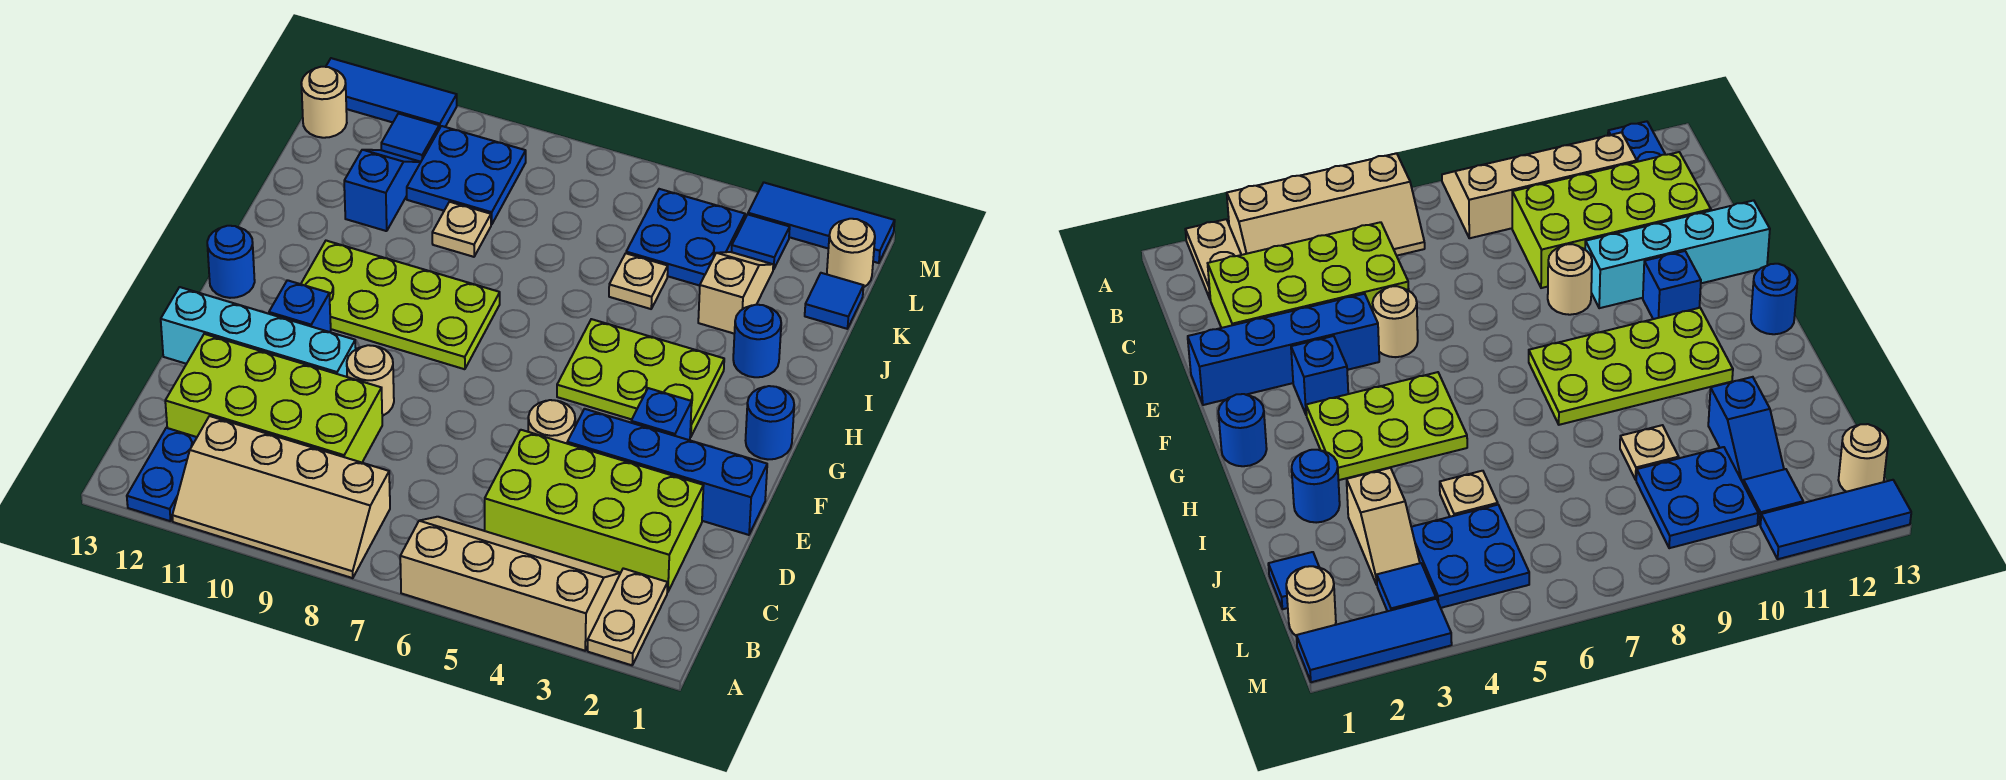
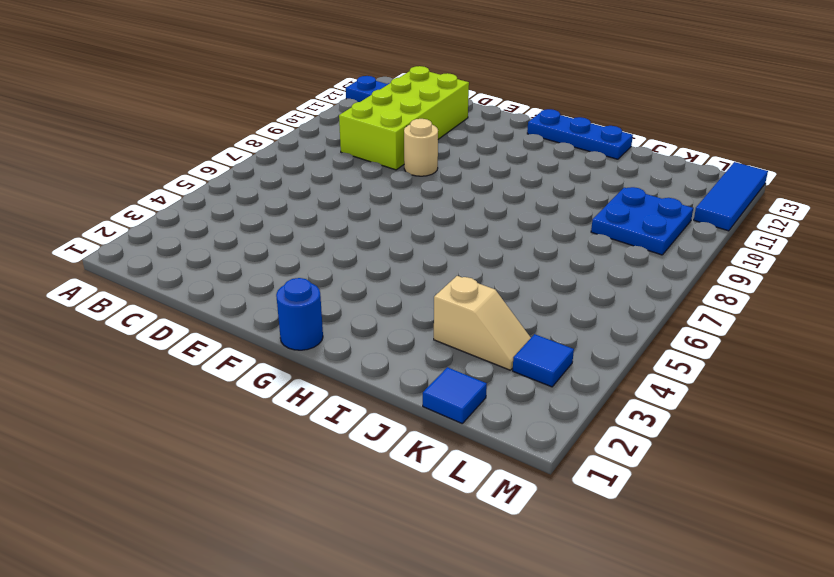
blue 1x3 plate [527,109,633,159] -> blue 1x1 round brick [207,226,255,298]
none -> tan 1x2 plate [588,568,668,665]
none -> tan 2x4 slope [400,517,620,651]
none -> tan 2x4 slope [172,416,390,578]
none -> lime 2x4 brick [485,430,704,592]

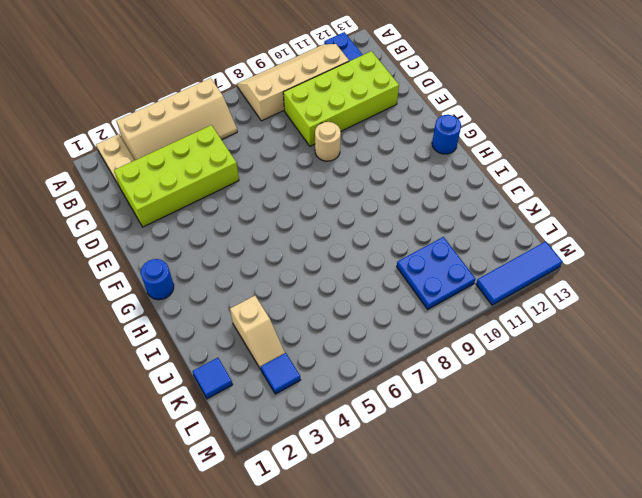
none -> blue 1x4 brick [567,409,767,535]
none -> tan 1x1 round brick [528,400,575,443]
none -> cyan 1x4 brick [161,287,356,377]
none -> blue 1x1 brick [631,388,692,440]

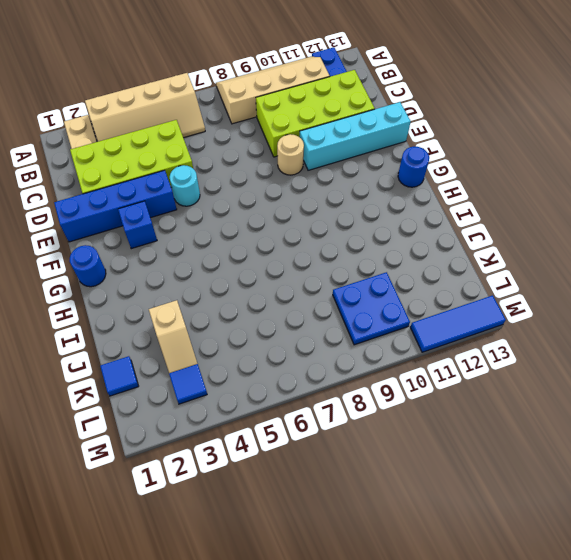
cyan 1x1 round brick [170,165,200,206] -> tan 1x1 round brick [528,400,575,443]
none -> blue 1x1 brick [269,280,331,332]
none -> lime 2x3 plate [557,319,724,437]
none -> lime 2x4 plate [301,241,500,369]
none -> blue 1x1 round brick [733,305,781,377]

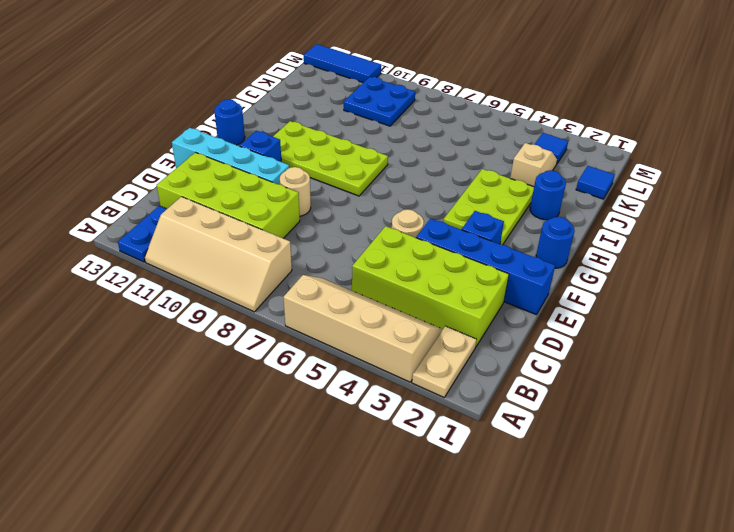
lime 2x3 plate [443,169,534,245] -> lime 2x3 plate turned to [557,319,724,437]
none -> tan 1x1 plate [609,253,668,309]
none -> tan 1x1 plate [432,202,491,257]
none -> blue 1x2 slope [344,150,421,231]
none -> blue 2x2 plate [626,189,745,286]

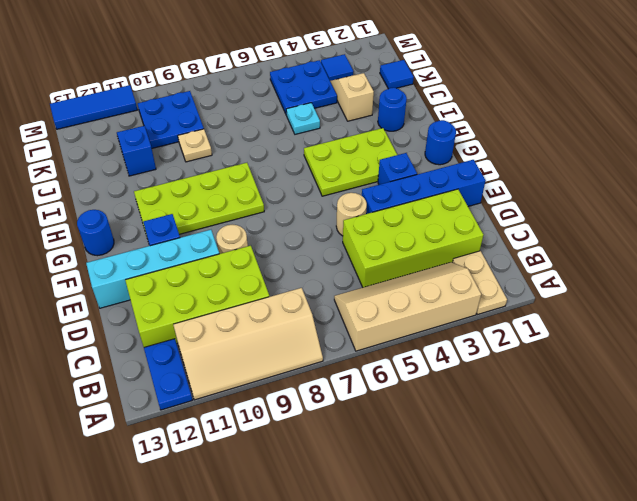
cyan 1x1 plate [286,103,320,134] -> tan 1x1 plate [609,253,668,309]
none -> tan 1x1 round brick [827,219,875,288]
none -> blue 1x1 tile [381,114,439,162]
none -> tan 1x1 round brick [301,67,347,138]
none -> blue 1x3 tile [748,183,895,263]

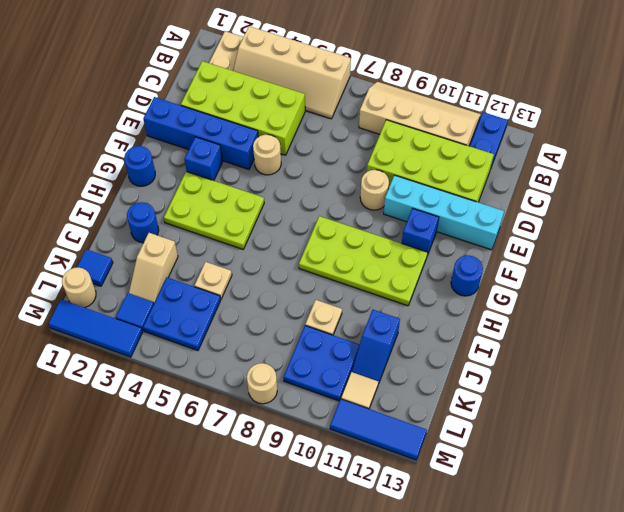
tan 1x1 tile [341,372,378,409] -> blue 1x1 tile [381,114,439,162]
tan 1x1 round brick [247,363,277,404] -> tan 1x1 round brick moved to [301,67,347,138]

